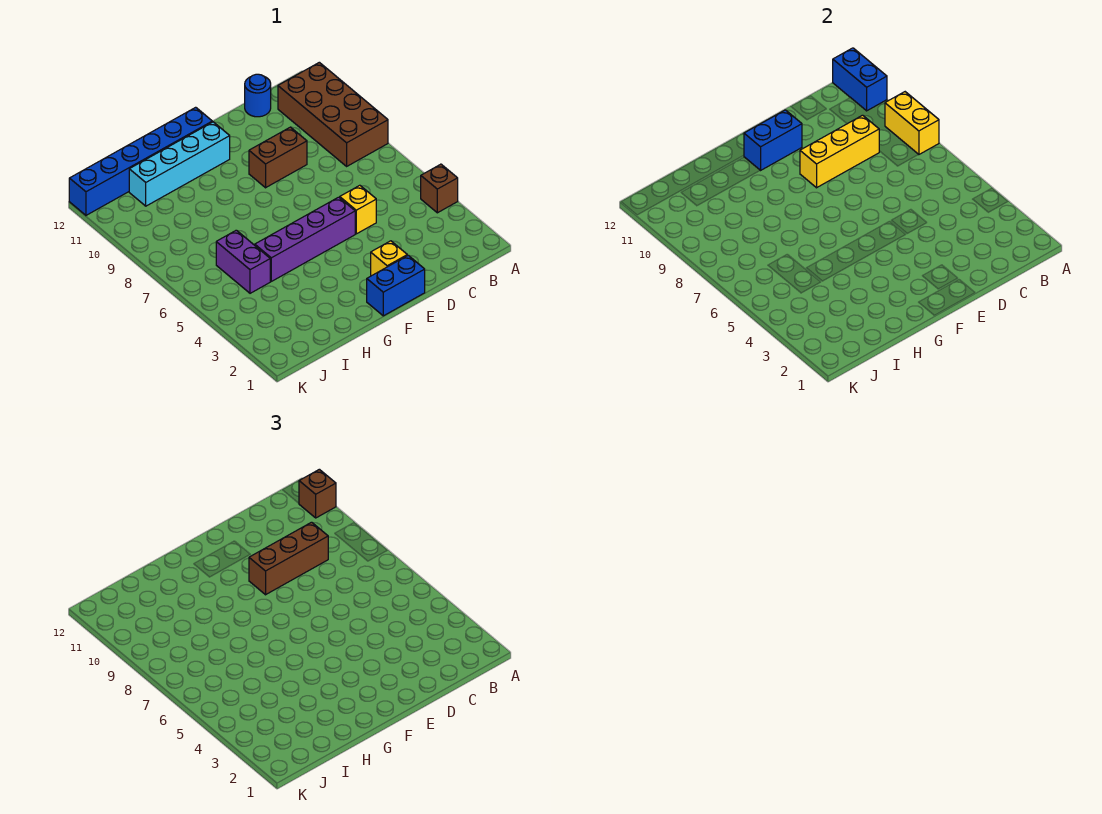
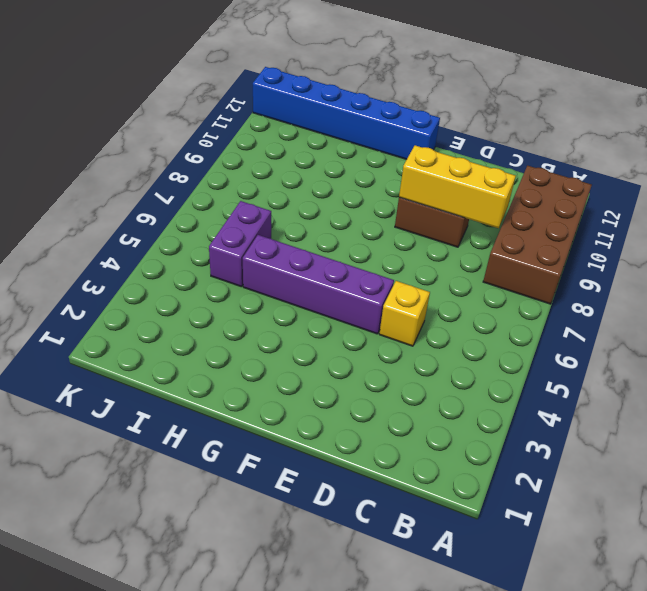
none -> brown 1x1 brick [421,164,458,213]
none -> blue 1x1 round brick [245,74,271,117]
none -> blue 1x2 brick [367,255,425,316]

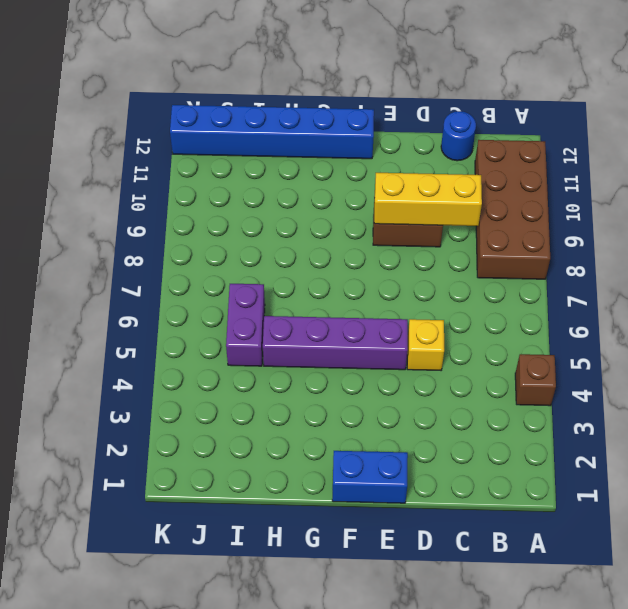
none -> yellow 1x1 brick [371,241,407,276]
none -> cyan 1x4 brick [129,122,230,206]
none -> yellow 1x2 brick [885,92,939,155]

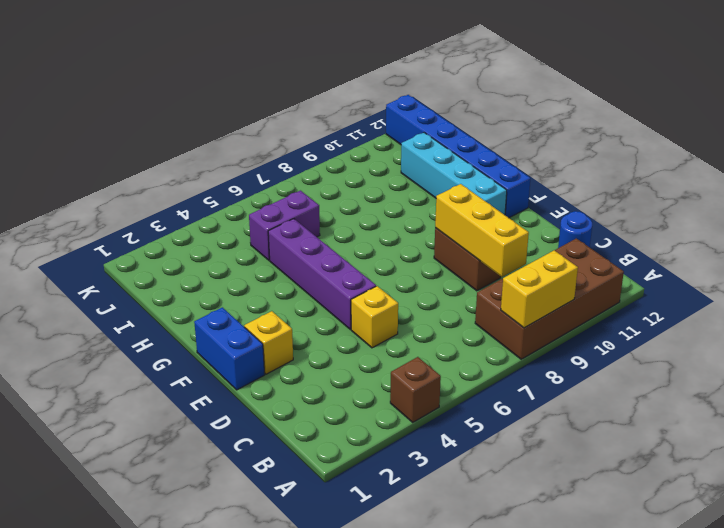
none -> blue 1x2 brick [833,48,887,111]
none -> blue 1x2 brick [744,110,802,171]
none -> brown 1x1 brick [299,469,336,518]

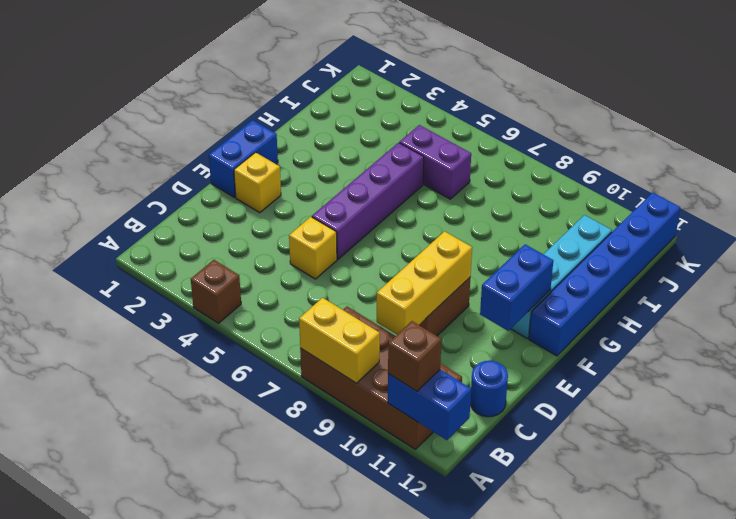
none -> brown 1x3 brick [249,522,328,595]

